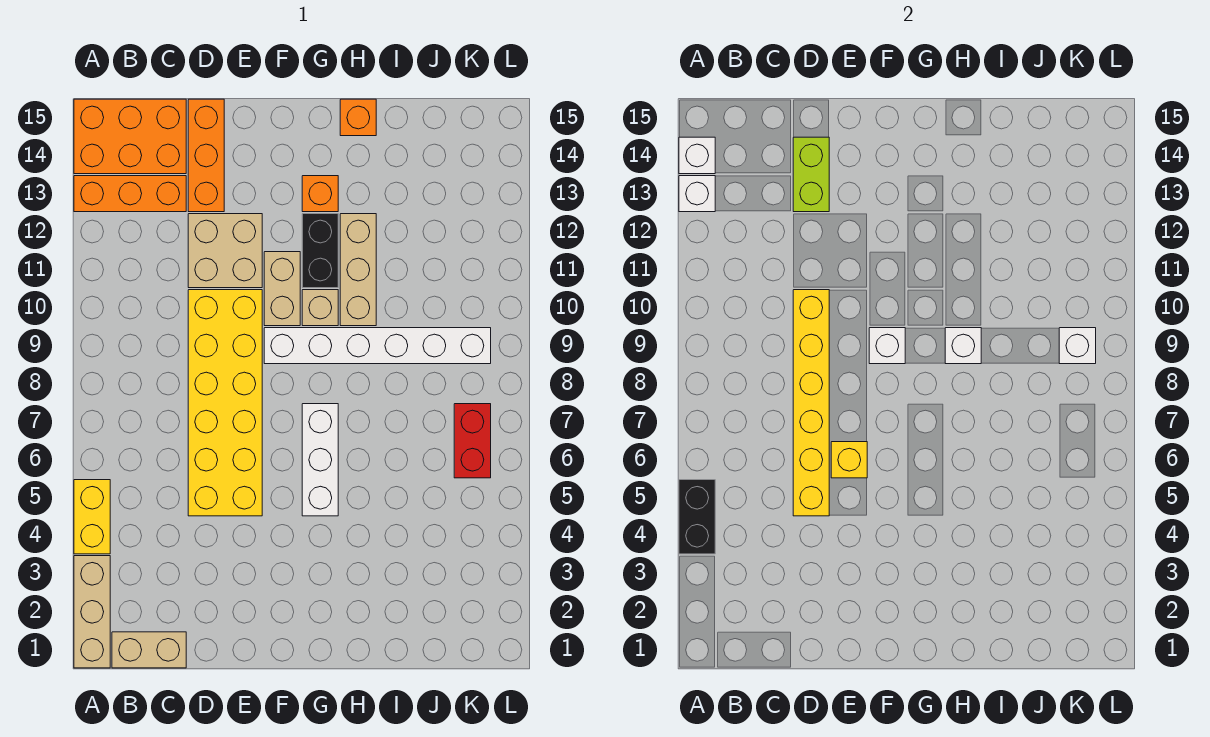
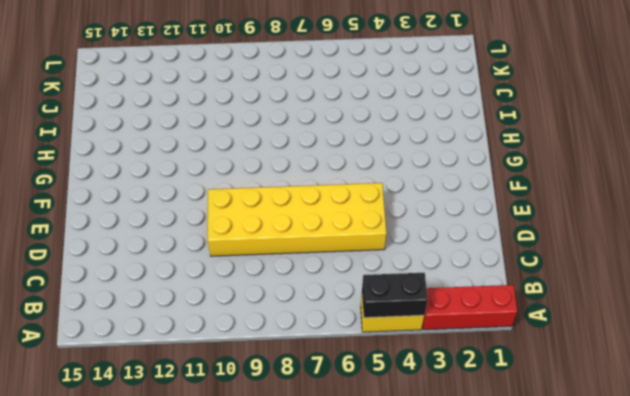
red 1x3 brick [423,285,517,330] -> tan 1x3 brick [74,556,110,668]
none -> orange 1x3 brick [74,176,186,212]
none -> orange 2x3 brick [74,99,186,174]
none -> tan 1x2 brick [112,632,186,668]

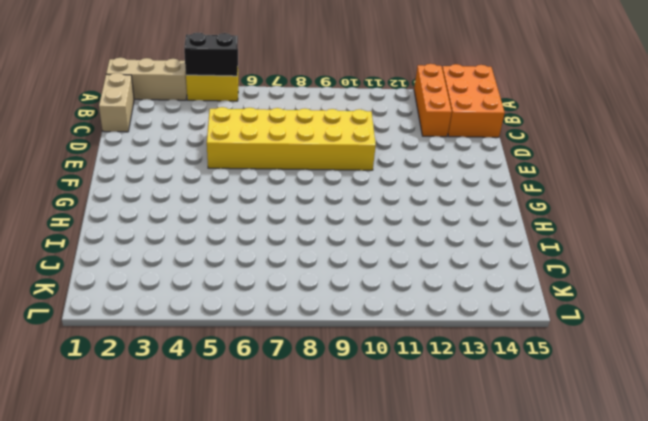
none -> tan 2x2 brick [188,214,262,288]
none -> orange 1x3 brick [188,99,224,212]
none -> white 1x6 brick [264,328,491,364]

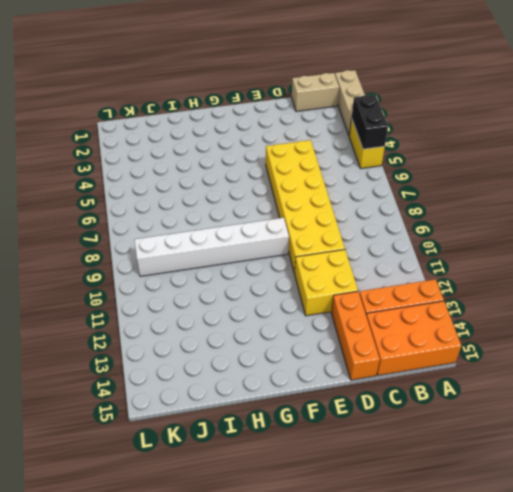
yellow 2x2 brick [294,250,358,316] -> tan 2x2 brick [188,214,262,288]
none -> tan 1x2 brick [264,252,300,326]
none -> white 1x3 brick [302,404,338,516]
none -> tan 1x1 brick [302,290,338,326]

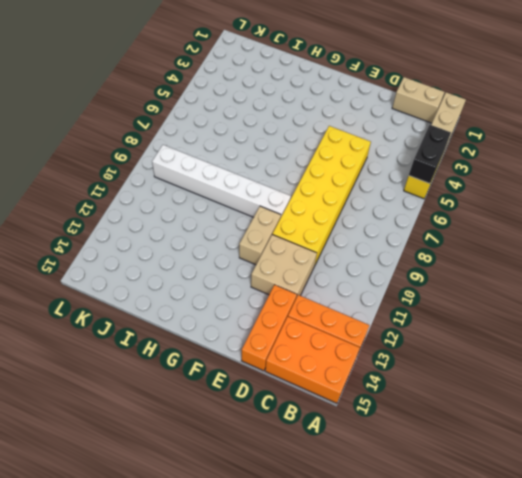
none -> white 1x3 brick [302,404,338,516]
none -> tan 1x1 brick [302,290,338,326]
none -> black 1x2 brick [302,214,338,288]

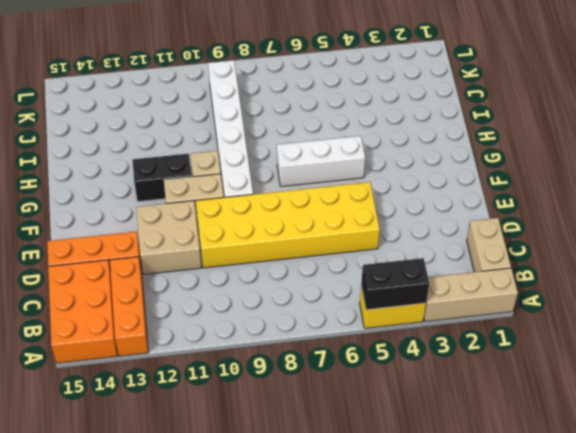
none -> orange 1x1 brick [302,176,338,212]
none -> tan 1x3 brick [340,214,376,326]
none -> orange 1x1 brick [340,99,376,136]

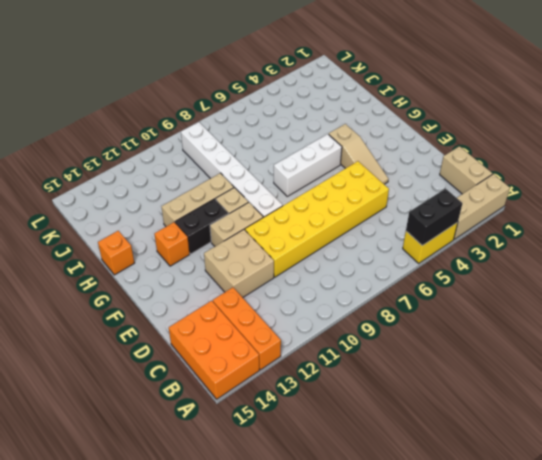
tan 1x3 slope [329,124,388,184] -> none
none -> orange 1x3 brick [188,99,224,212]
none -> red 1x2 brick [454,404,491,478]
none -> white 1x1 brick [679,176,715,212]

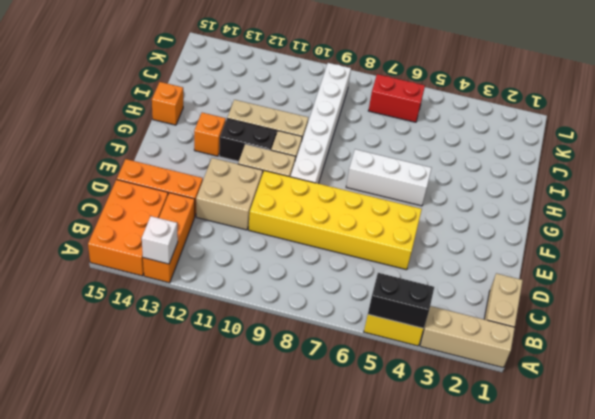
none -> white 1x1 brick [679,137,715,174]
none -> yellow 1x6 brick [793,290,829,516]
none -> lime 1x2 brick [793,137,829,212]

